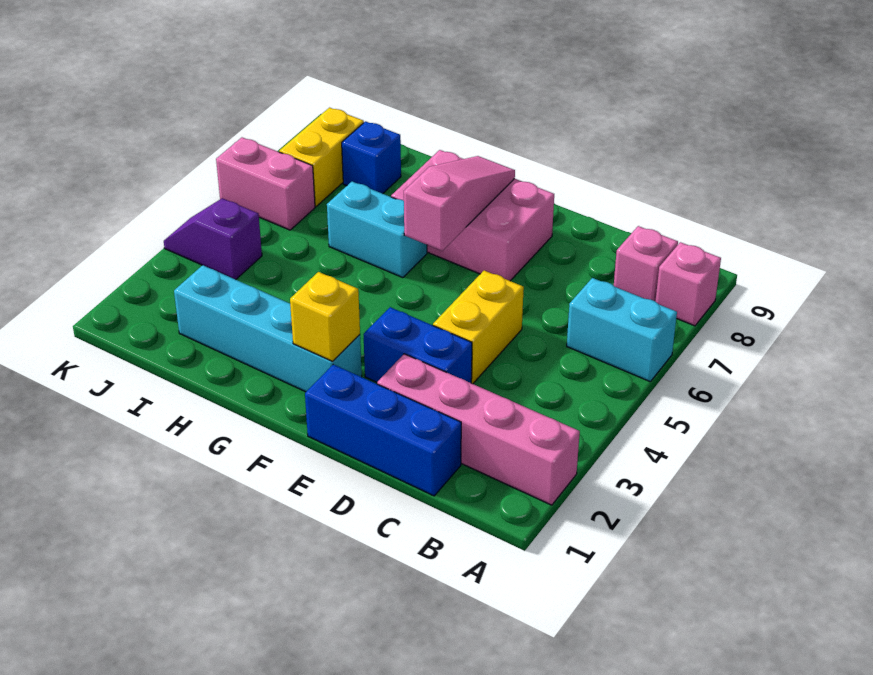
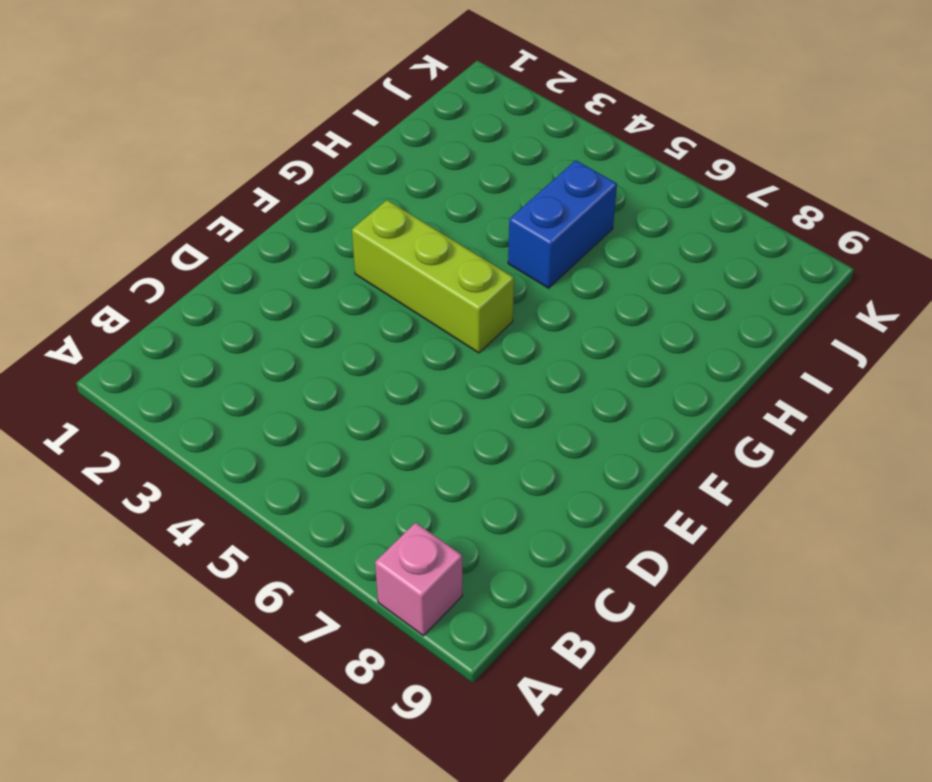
lime 1x3 brick [352,200,514,353] -> none
blue 1x2 brick [508,160,617,288] -> blue 1x2 brick moved to [364,307,472,383]
none -> pink 1x4 brick [377,354,580,505]
none -> cyan 1x2 brick [567,278,677,382]
none -> pink 1x1 brick [614,226,678,302]

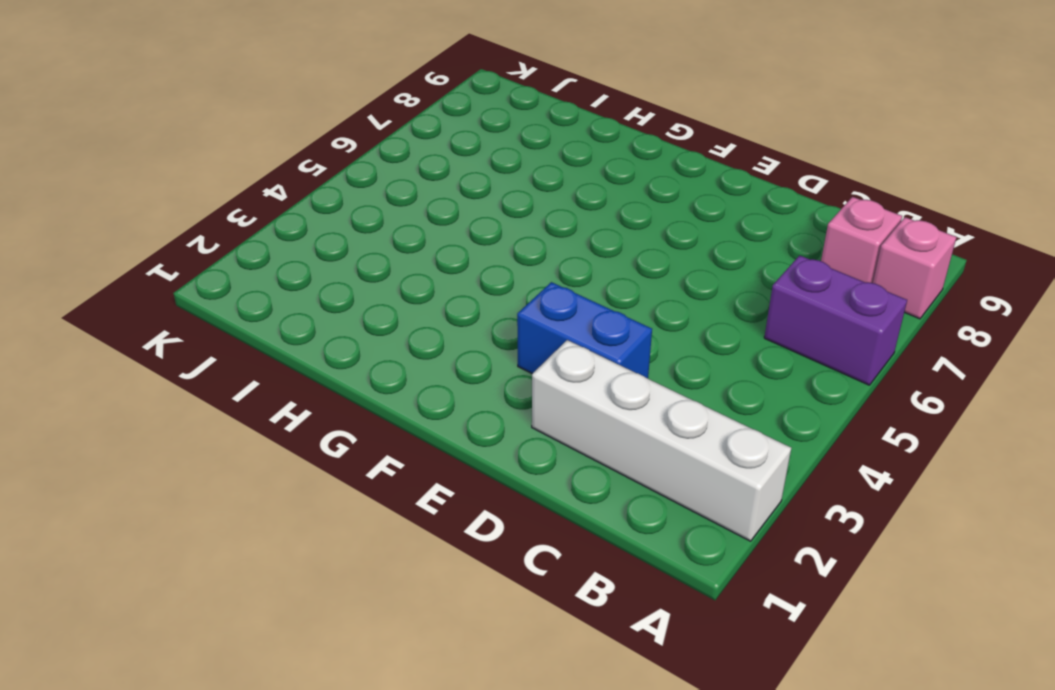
white 1x4 brick [532,340,791,541] -> pink 1x4 brick [377,354,580,505]
purple 1x2 brick [764,255,907,385] -> cyan 1x2 brick [567,278,677,382]
none -> blue 1x3 brick [305,364,461,496]
none -> yellow 1x2 brick [433,271,524,384]
none -> pink 2x3 brick [391,150,554,281]

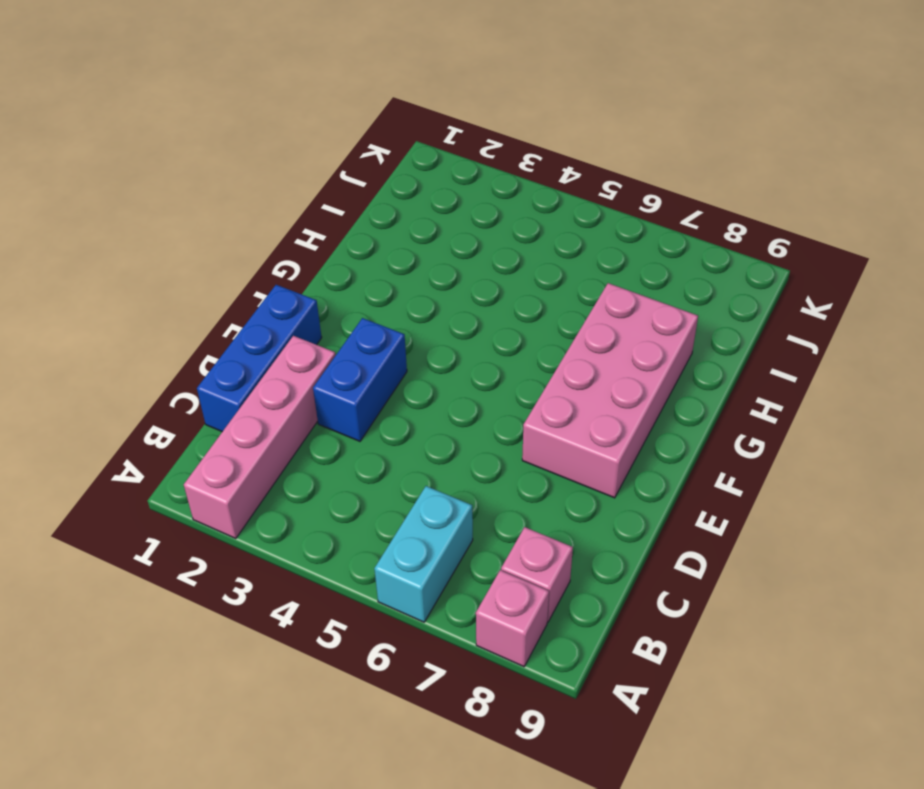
pink 2x4 brick [522,283,698,498] -> pink 2x3 brick [391,150,554,281]
none -> yellow 1x2 brick [433,271,524,384]
none -> cyan 1x4 brick [174,265,362,392]
none -> cyan 1x2 brick [327,182,427,278]

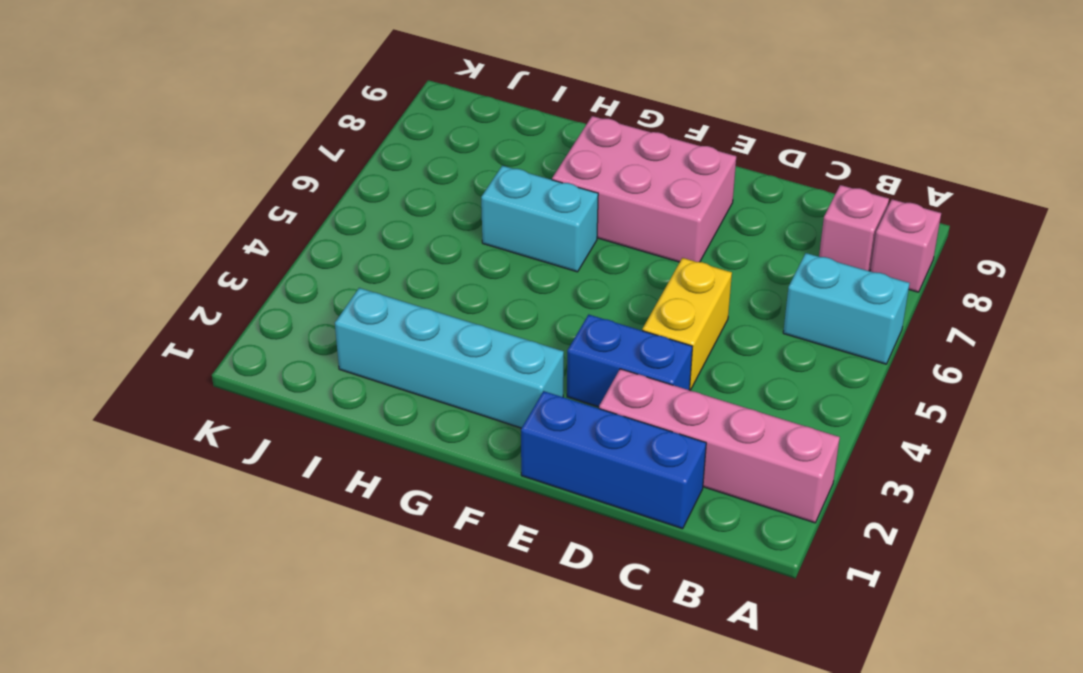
none -> blue 1x1 brick [342,121,401,194]
none -> purple 1x2 slope [164,198,262,279]
none -> pink 1x2 brick [216,137,315,230]

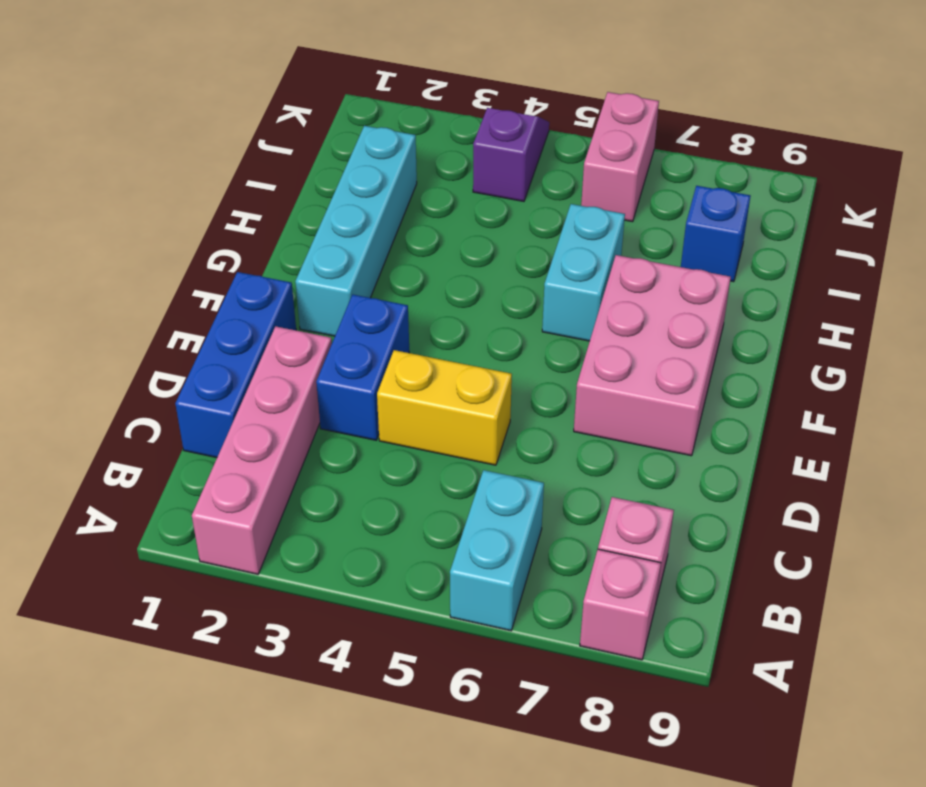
none -> yellow 1x2 brick [279,108,364,206]
none -> yellow 1x1 brick [290,272,360,361]
none -> pink 1x3 slope [403,156,515,251]

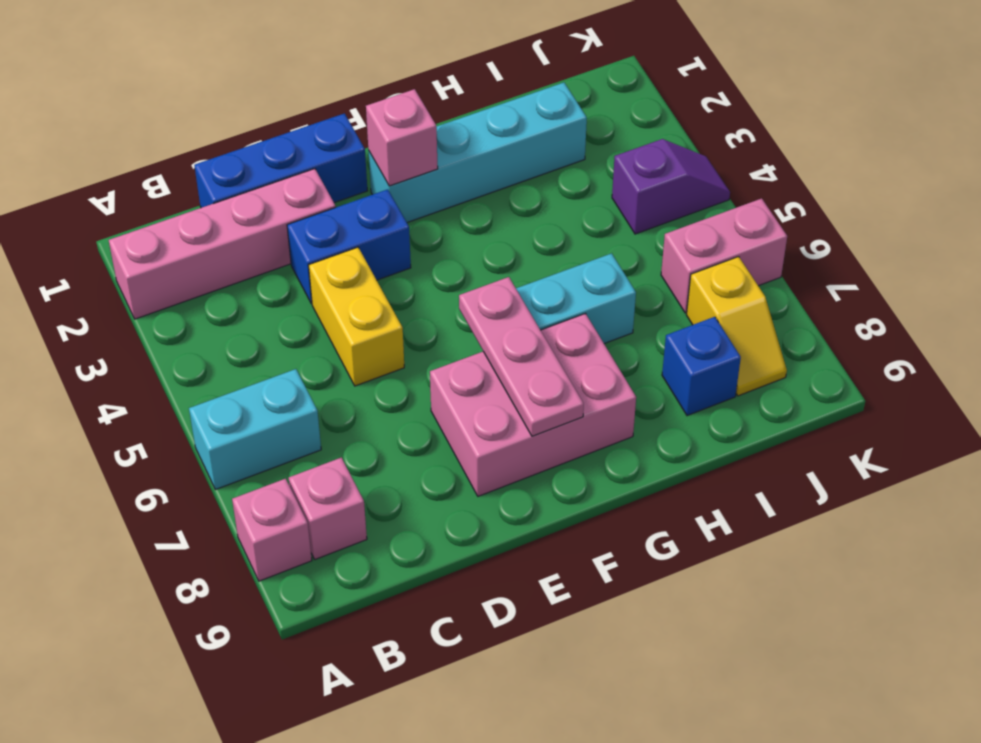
pink 1x1 brick [366,89,438,186] -> yellow 1x1 brick [290,272,360,361]
pink 1x3 plate [459,277,584,436] -> pink 1x3 slope [403,156,515,251]
yellow 1x2 slope [687,257,787,396] -> yellow 1x2 brick [279,108,364,206]

